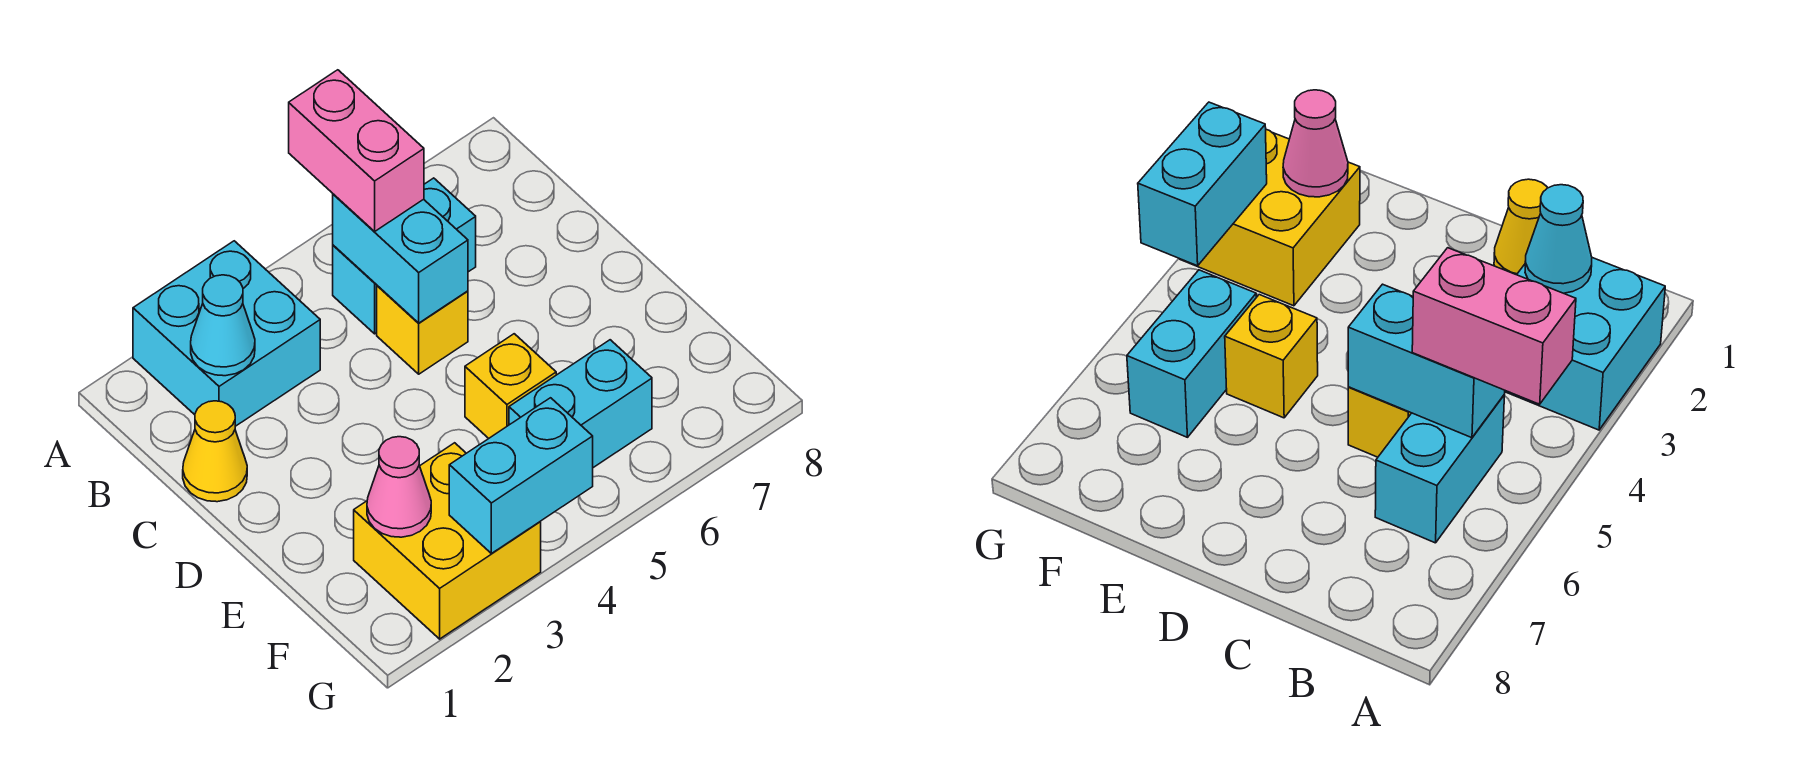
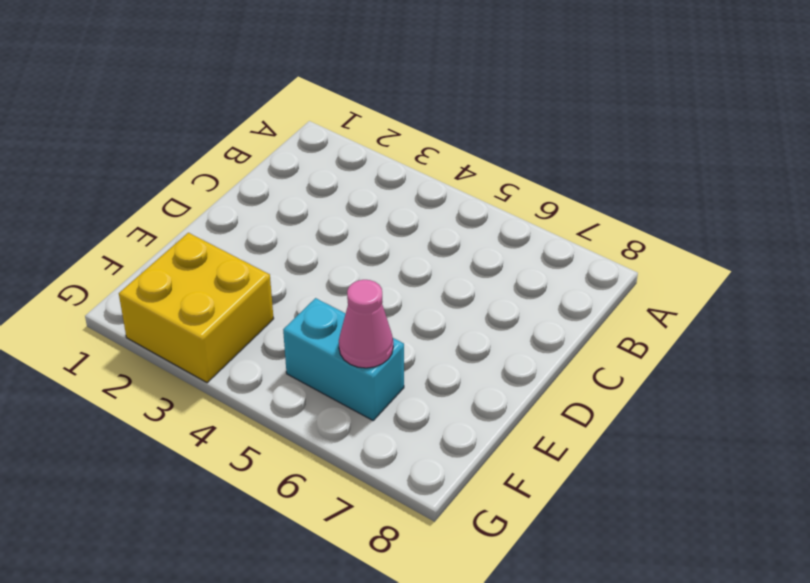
pink 1x1 cone [339,280,393,368] -> pink 1x1 cone moved to [367,437,431,537]
none -> cyan 2x2 brick [133,241,320,426]
none -> cyan 1x2 brick [333,178,476,334]
none -> yellow 1x1 cone [183,401,247,502]

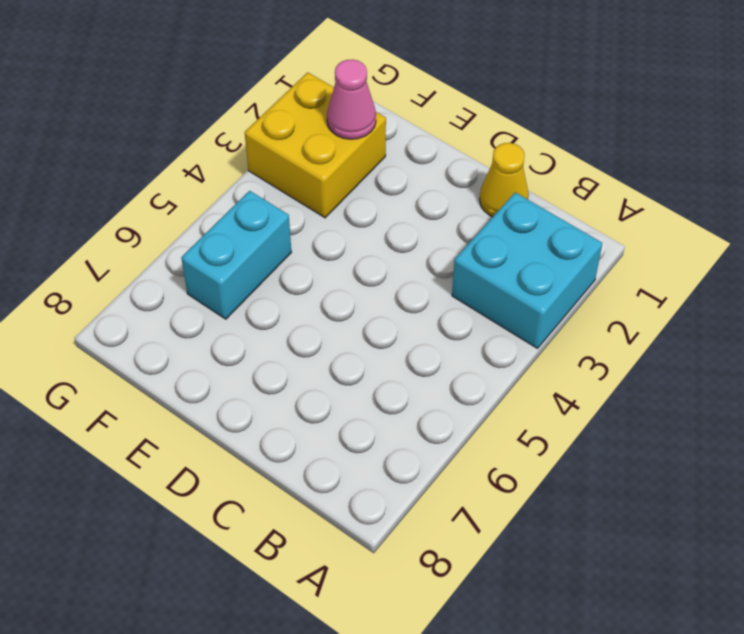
none -> cyan 1x2 brick [333,178,476,334]
none -> yellow 1x1 brick [377,286,468,374]
none -> yellow 1x1 brick [465,334,556,438]

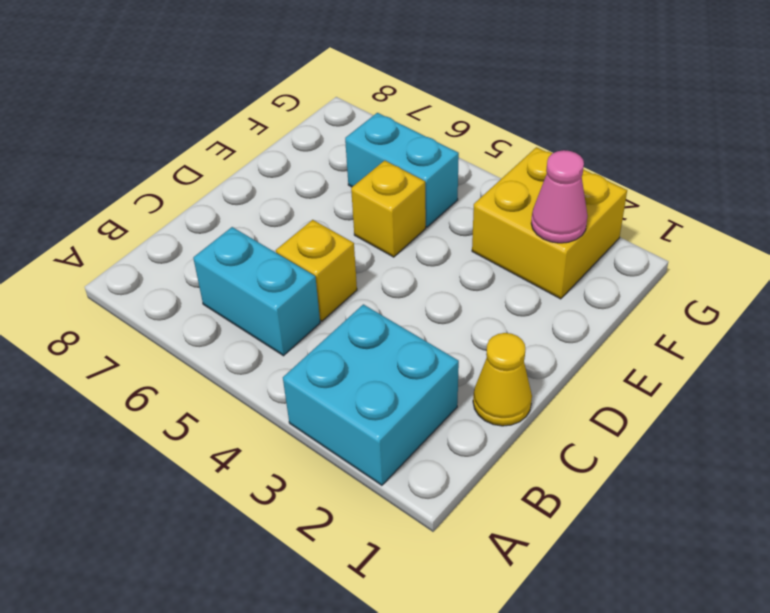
none -> cyan 1x1 cone [191,275,255,376]
none -> cyan 1x2 brick [333,194,468,323]
none -> cyan 1x2 brick [449,398,593,553]

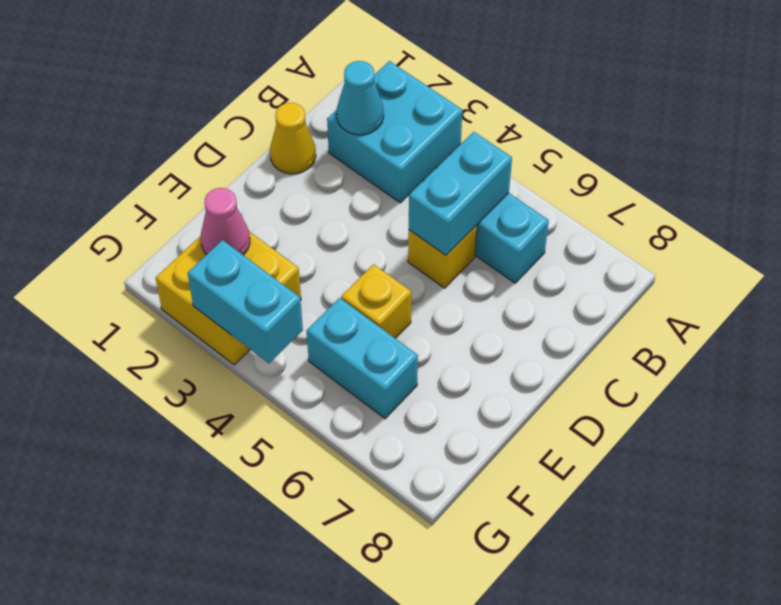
none -> pink 1x2 brick [289,70,424,231]

